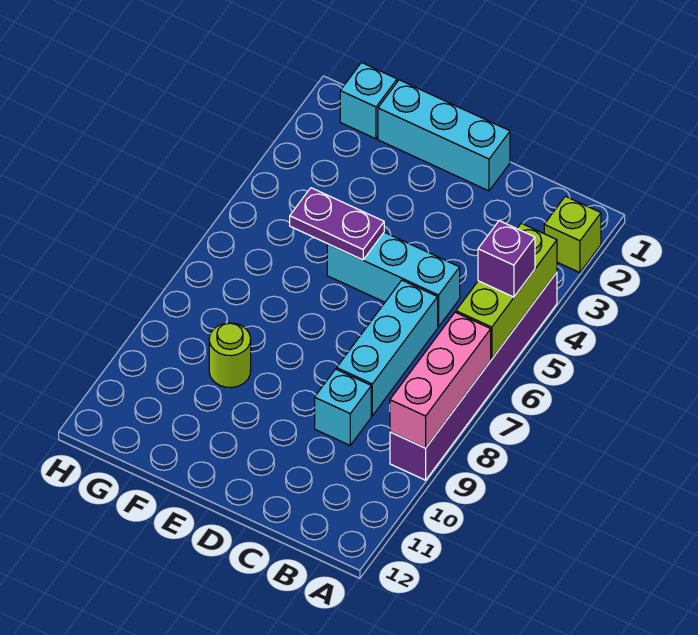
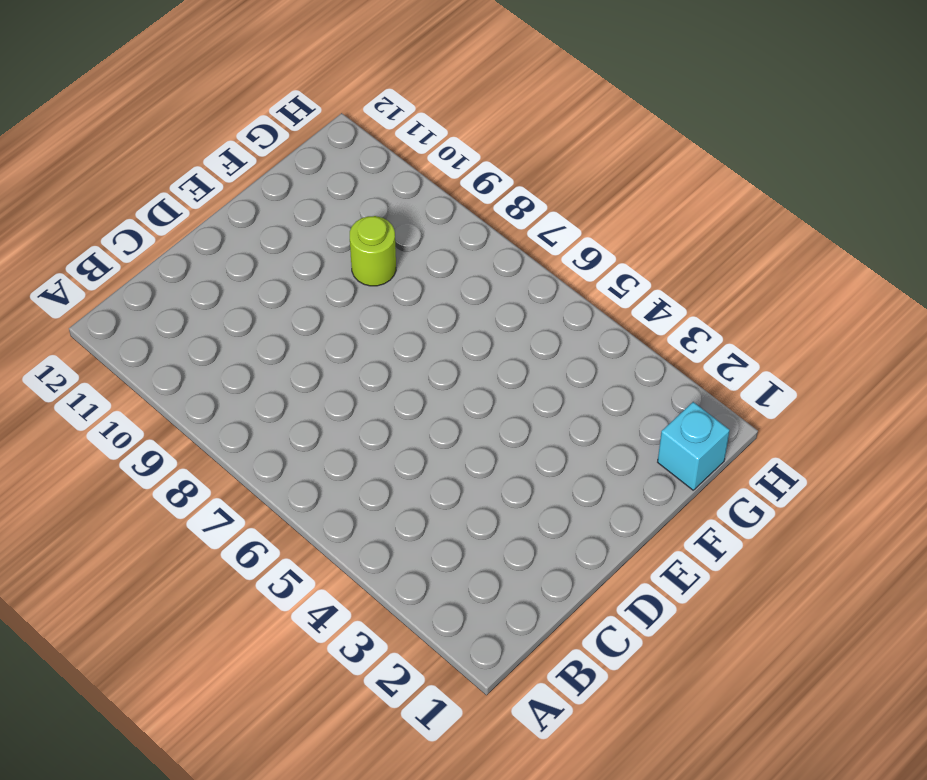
none -> lime 1x1 brick [544,196,601,273]
none -> purple 1x6 brick [390,272,557,480]
none -> cyan 1x3 brick [327,232,460,327]

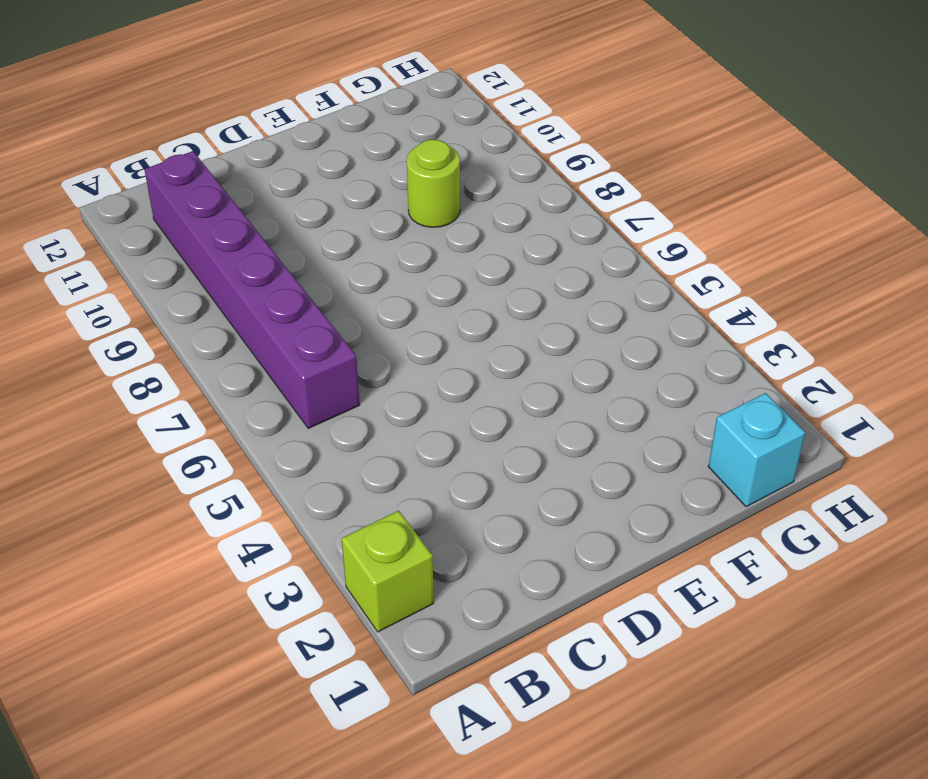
purple 1x6 brick [144,151,360,428] -> purple 1x6 brick moved to [390,272,557,480]
none -> cyan 1x3 brick [327,232,460,327]
none -> cyan 1x3 brick [337,280,438,416]
none -> cyan 1x1 brick [315,369,371,445]

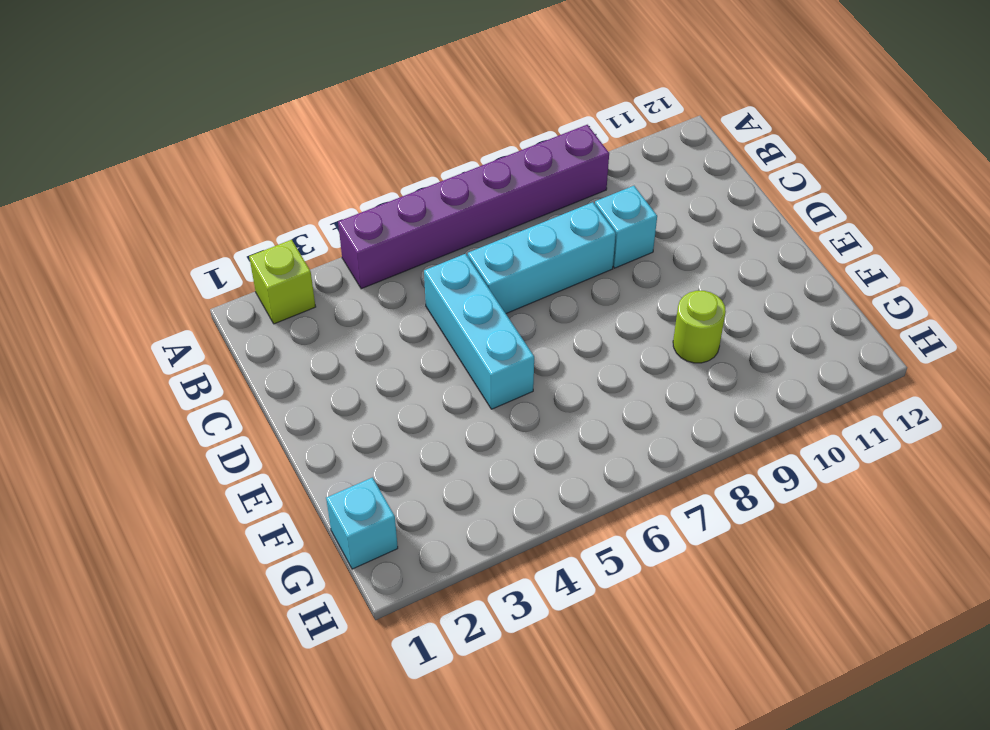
none -> cyan 1x3 brick [378,80,510,191]
none -> lime 1x3 brick [456,223,557,359]
none -> pink 1x3 brick [390,312,491,448]

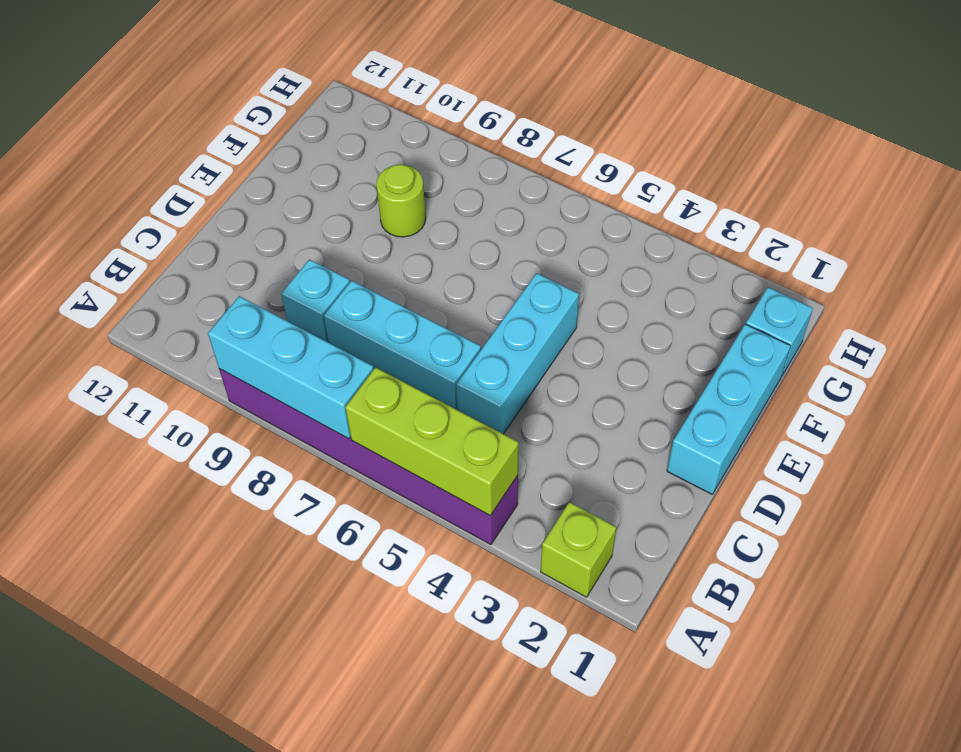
cyan 1x3 brick [208,296,374,439] -> pink 1x3 brick [390,312,491,448]
none -> purple 1x2 plate [290,188,384,260]
none -> purple 1x1 brick [478,221,535,297]

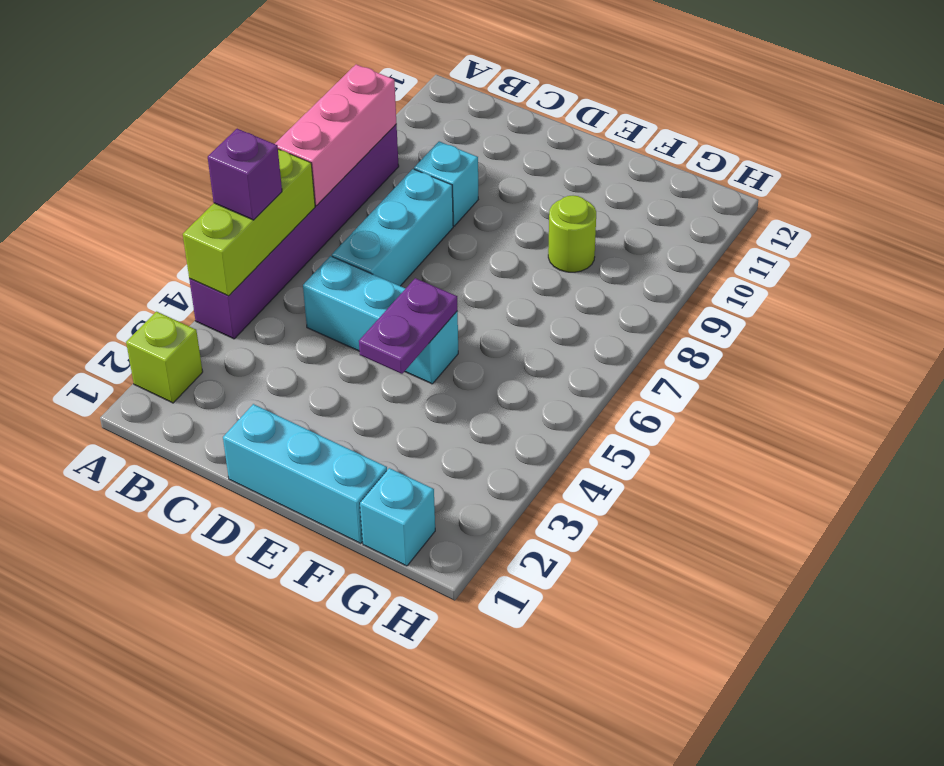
purple 1x2 plate [359,278,457,374] -> purple 1x2 plate turned to [290,188,384,260]

